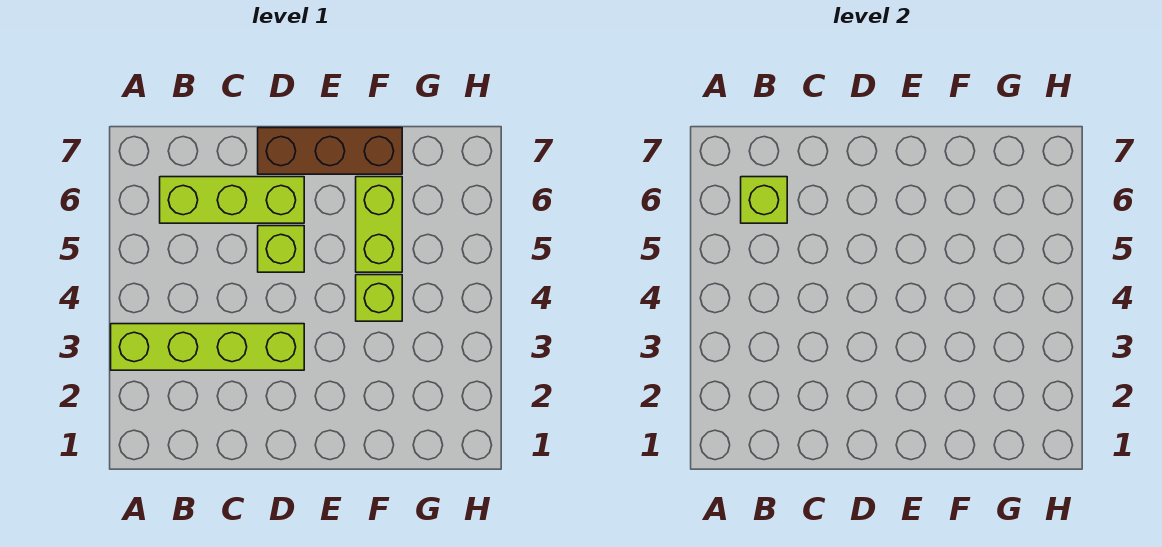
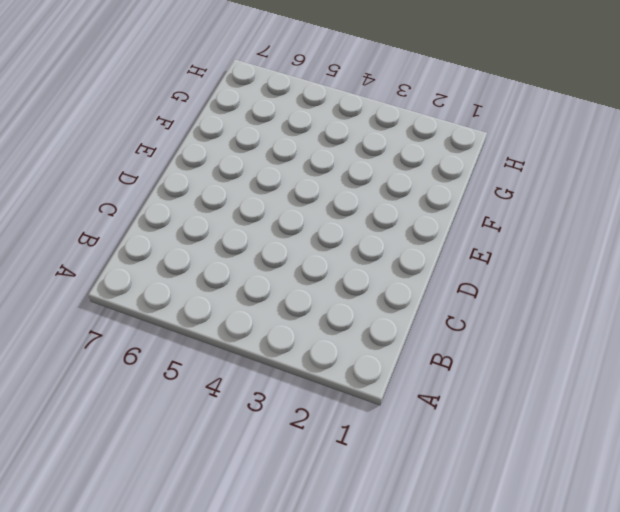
none -> lime 1x4 brick [111,324,304,370]
none -> lime 1x3 brick [160,177,304,223]

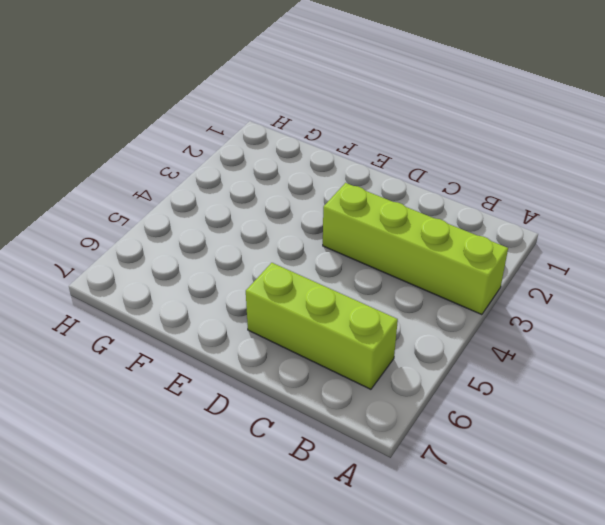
none -> lime 1x1 brick [258,226,304,272]
none -> brown 1x3 brick [258,128,402,174]

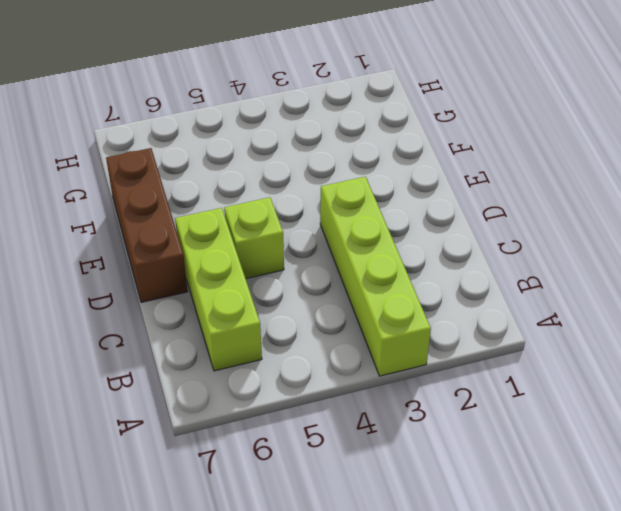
none -> lime 1x1 brick [356,275,402,321]
none -> lime 1x2 brick [356,177,402,272]

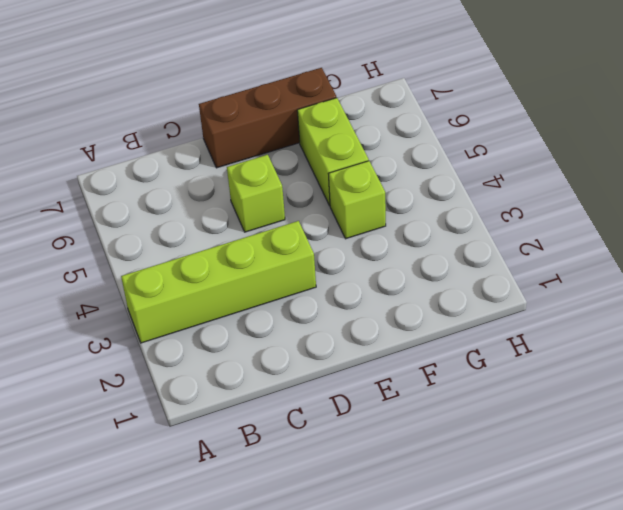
none -> lime 1x3 brick [160,177,304,223]
none -> lime 1x1 brick [741,177,787,223]

